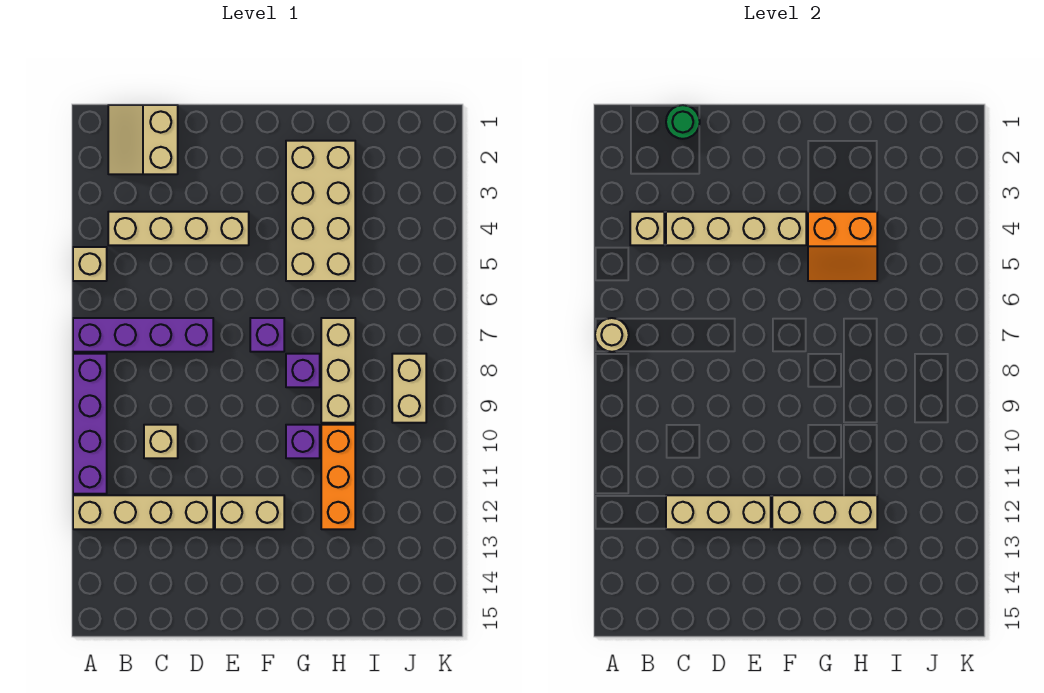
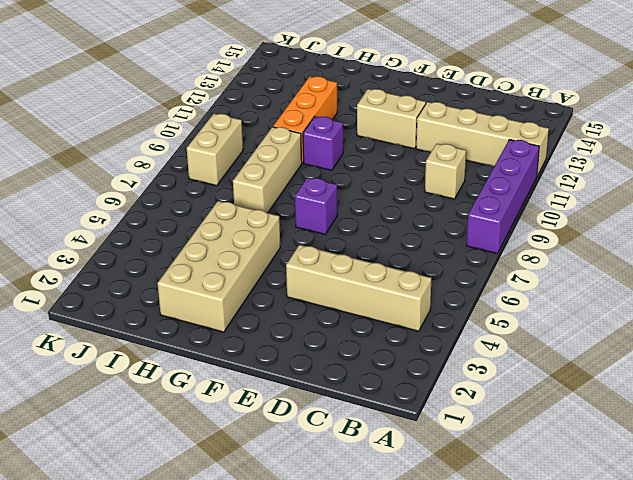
none -> tan 1x1 brick [73,247,107,281]
none -> purple 1x4 brick [73,318,213,352]
none -> tan 2x2 slope [108,105,178,174]

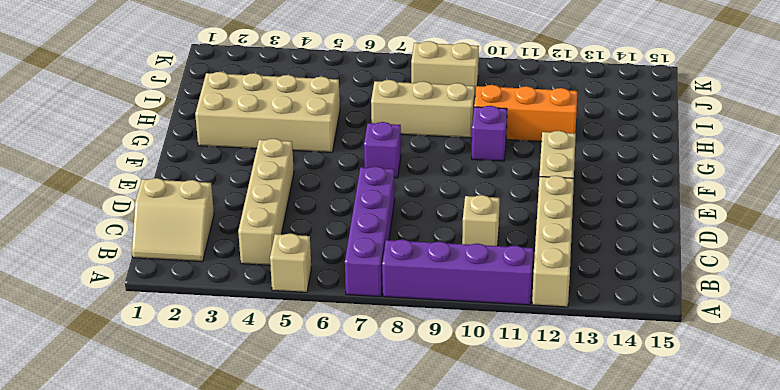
none -> purple 1x1 brick [286,354,320,387]
none -> tan 1x1 round brick [595,318,629,352]
none -> tan 1x1 brick [630,212,664,245]

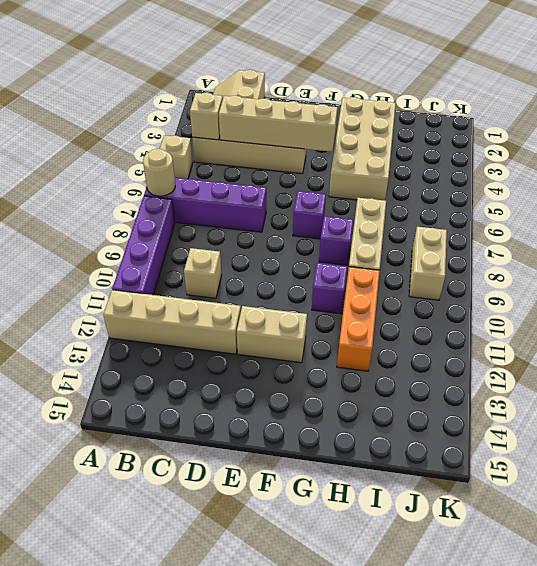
none -> green 1x1 round brick [666,105,700,139]
none -> tan 1x3 brick [666,495,771,529]
none -> tan 1x3 brick [772,495,877,529]

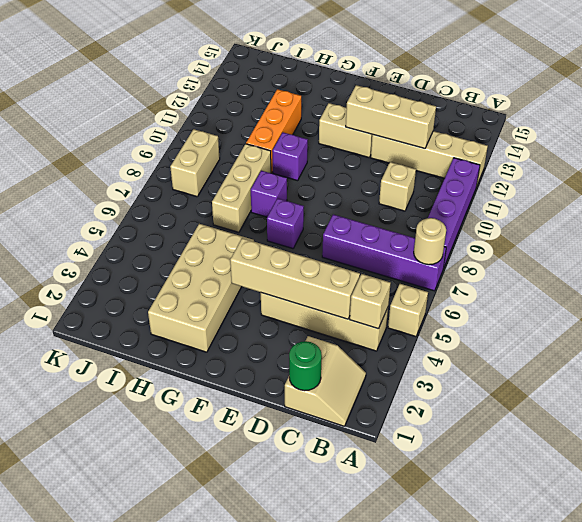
none -> tan 1x3 brick [772,495,877,529]
none -> orange 2x2 slope [808,212,877,281]

